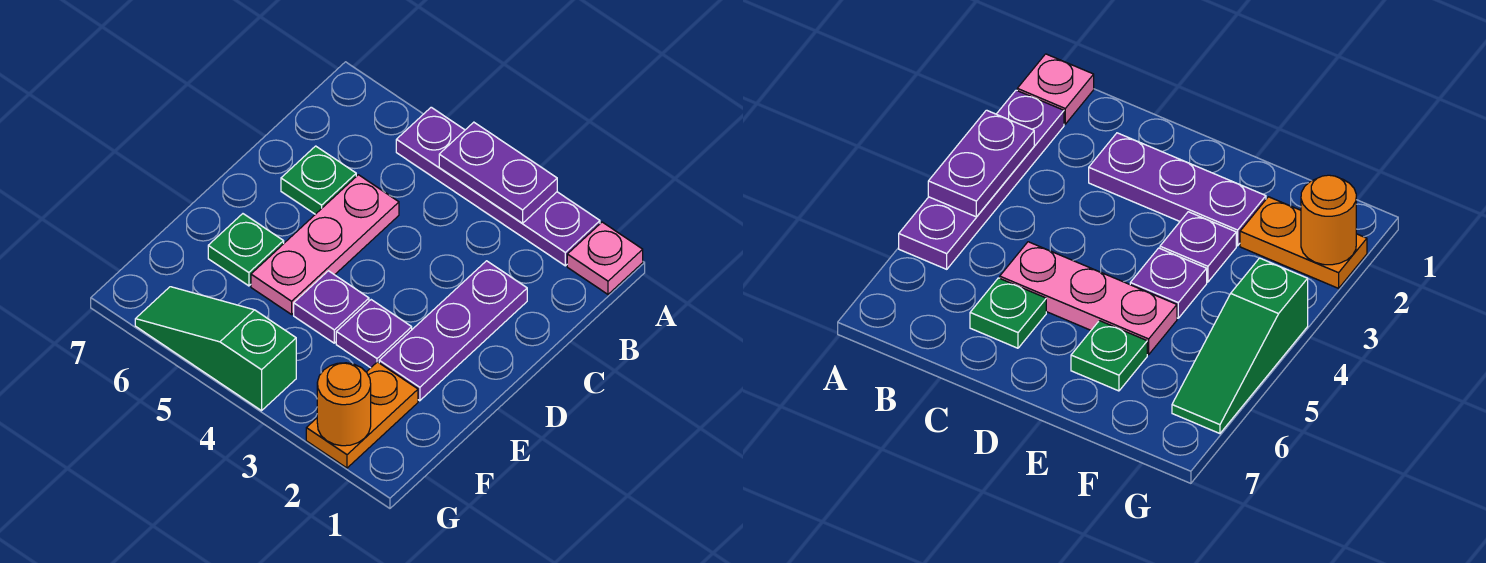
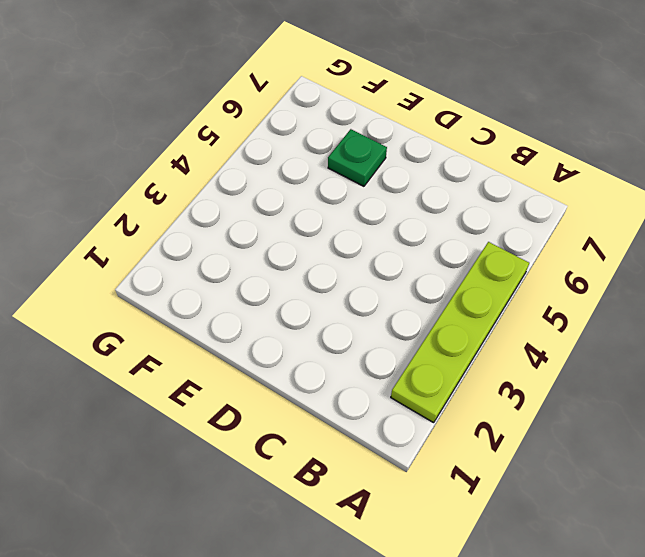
lime 1x4 plate [391,242,529,423] -> purple 1x4 plate [396,107,600,266]
none -> pink 1x1 plate [567,222,643,294]
none -> purple 1x3 plate [379,261,527,401]
none -> pink 1x3 plate [251,175,399,314]

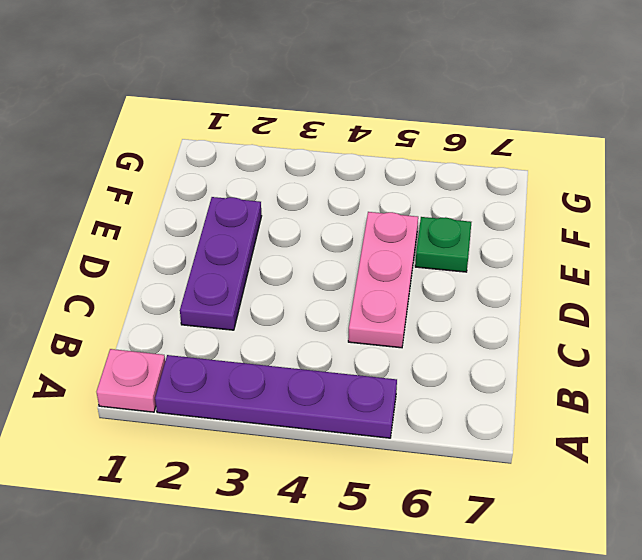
none -> green 1x1 plate [281,146,356,214]
none -> purple 1x1 plate [336,300,412,368]
none -> purple 1x1 plate [294,271,369,343]

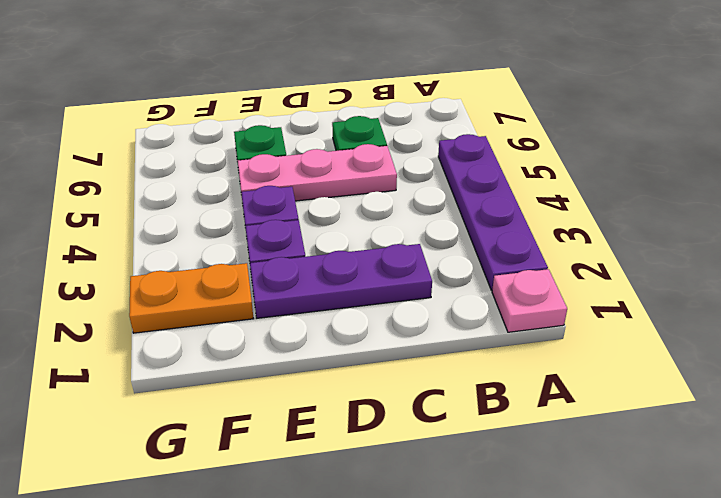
none -> green 1x3 slope [135,287,296,411]
none -> purple 1x2 plate [439,122,557,223]
none -> orange 1x1 round brick [317,363,371,446]

